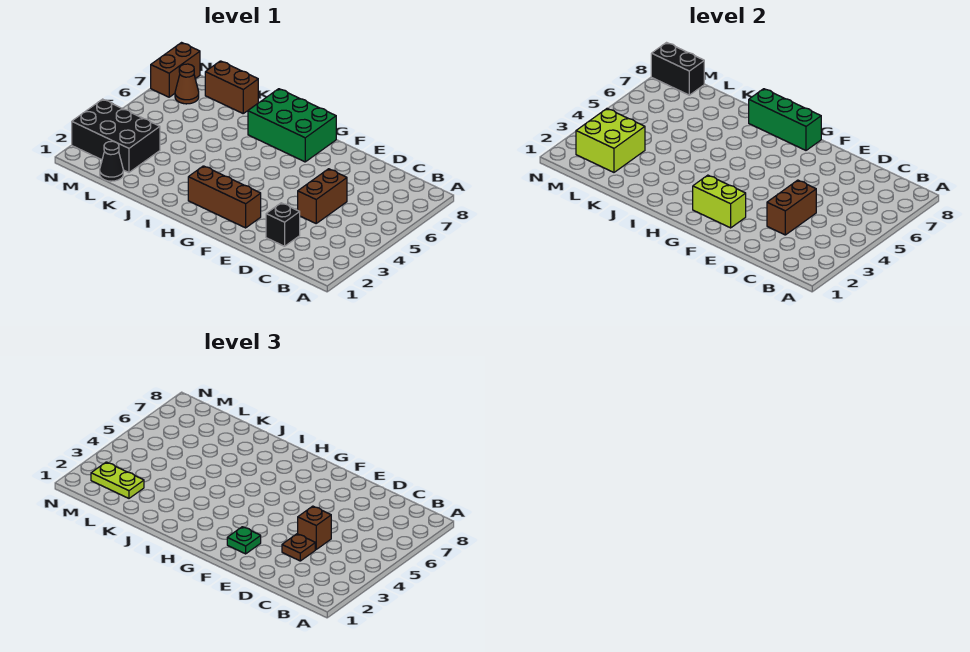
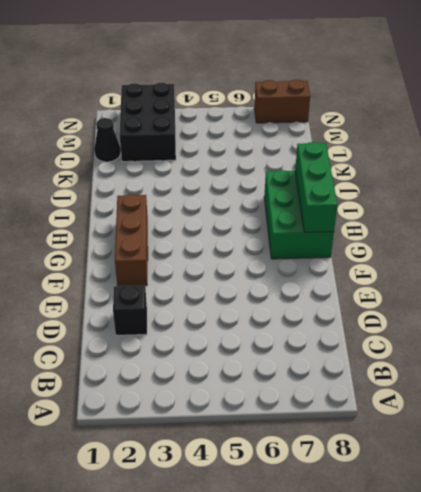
none -> brown 1x2 brick [298,169,347,223]
none -> brown 1x2 brick [205,61,258,113]
none -> brown 1x1 cone [175,64,199,104]

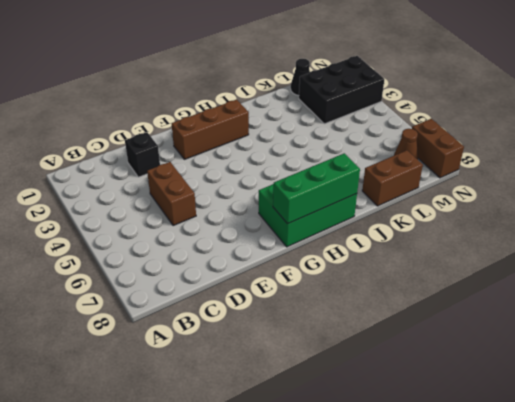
none -> brown 1x2 brick [767,180,816,235]
none -> lime 1x2 brick [693,175,746,228]
none -> lime 2x2 brick [576,108,645,172]

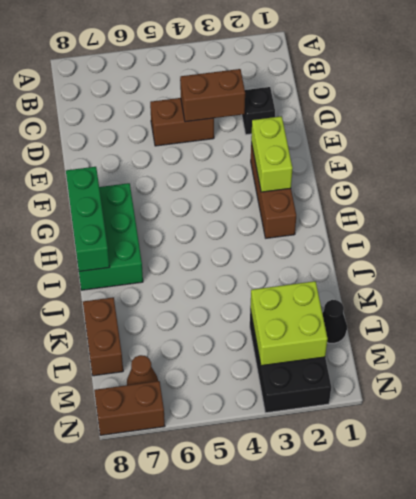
none -> black 1x2 brick [651,43,704,95]
none -> brown 1x1 plate [282,534,315,561]
none -> brown 1x1 brick [298,506,331,549]

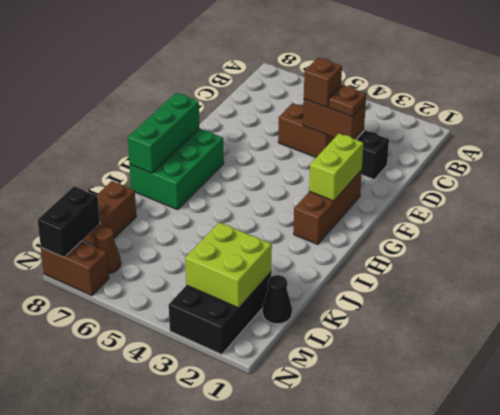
none -> green 1x1 plate [227,527,261,554]
none -> lime 1x2 plate [91,462,144,498]

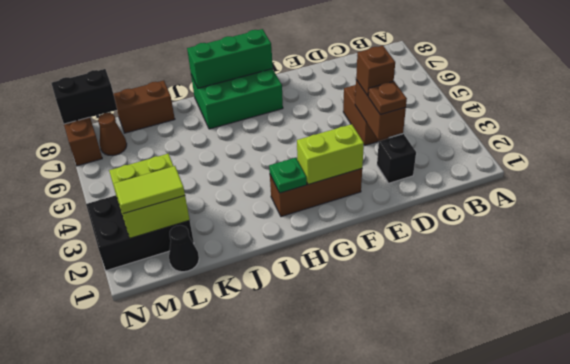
green 1x1 plate [269,158,307,193] -> green 1x1 plate moved to [227,527,261,554]
lime 1x2 tile [114,166,185,214] -> lime 1x2 plate [91,462,144,498]

